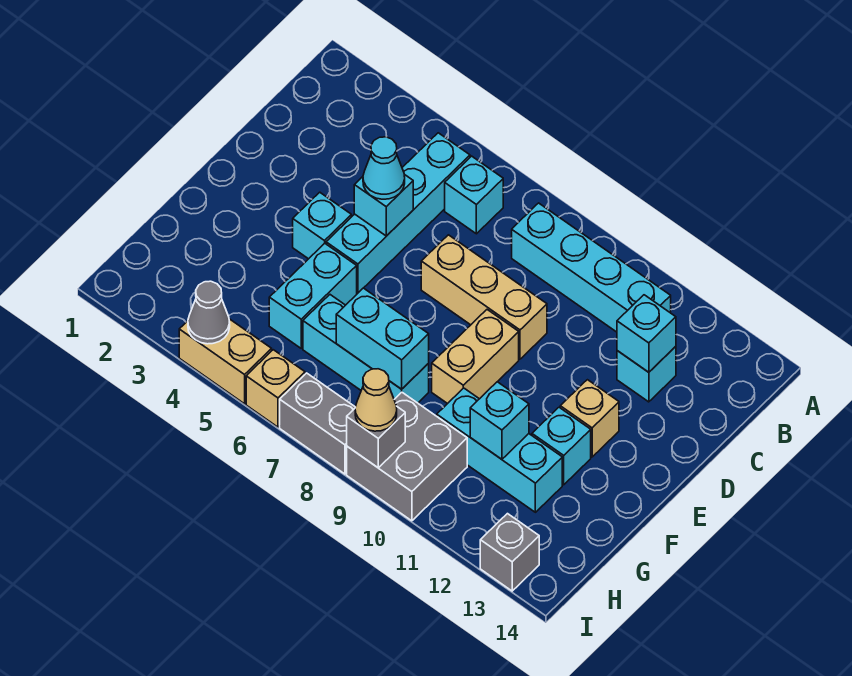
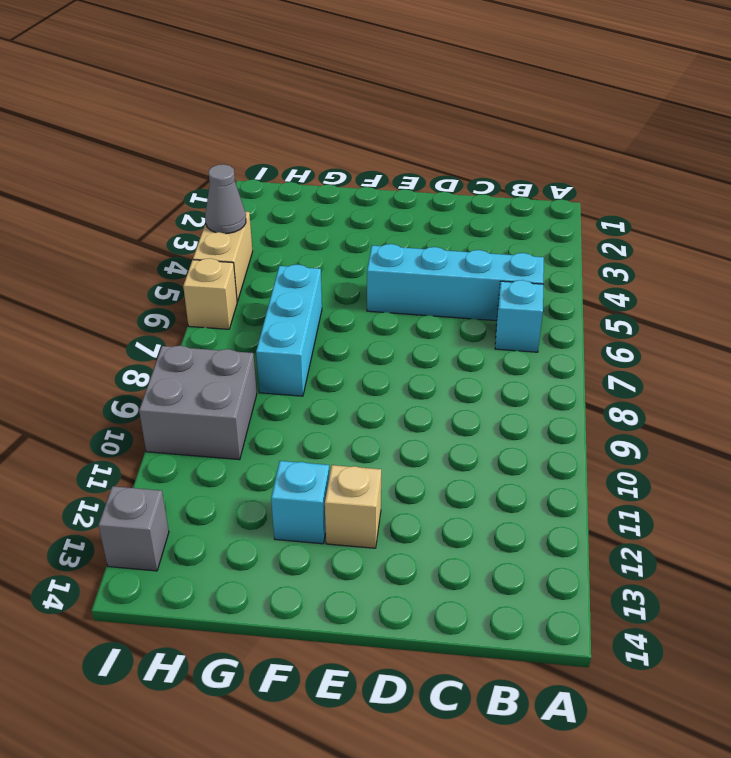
none -> cyan 1x4 brick [512,203,671,332]
none -> cyan 1x1 brick [617,346,676,402]
none -> tan 1x3 brick [421,235,547,359]

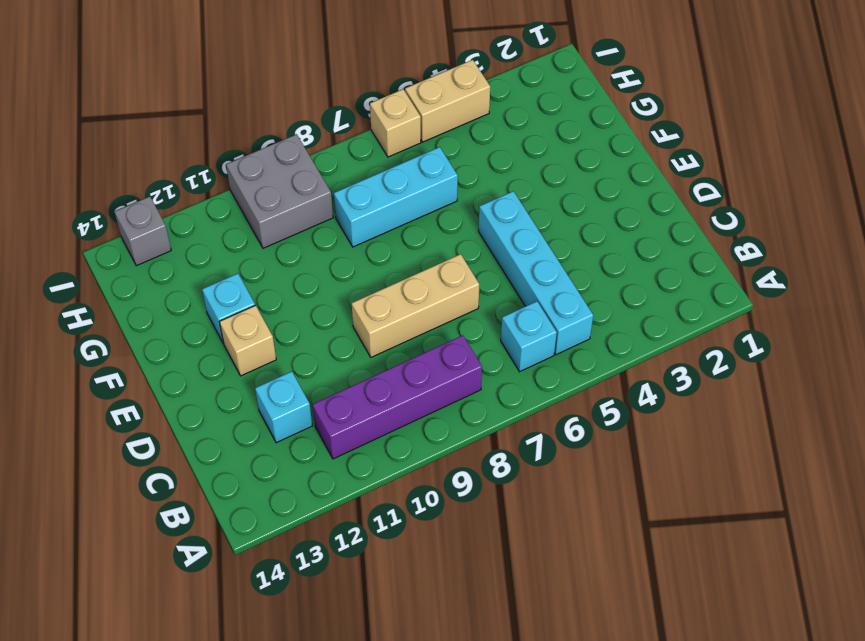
purple 1x4 brick [313,335,482,459] -> cyan 1x4 brick [512,203,671,332]
none -> cyan 1x1 brick [293,192,351,259]
none -> tan 1x2 brick [432,310,519,404]
none -> cyan 1x2 brick [269,243,357,348]

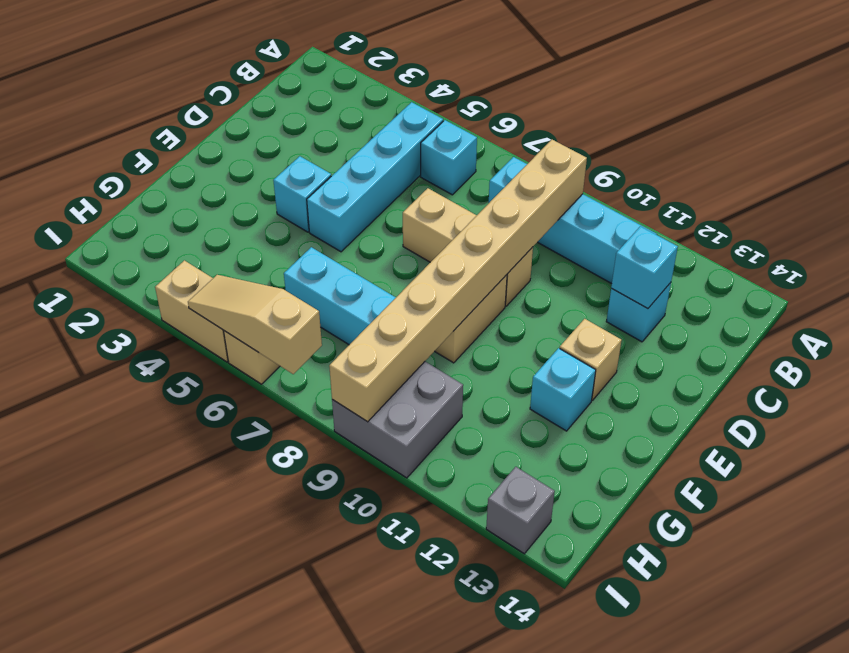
tan 1x8 brick [329,140,587,422] -> grey 1x1 brick [347,406,405,468]
tan 1x3 slope [188,275,322,374] -> none
none -> cyan 1x2 brick [269,243,357,348]
none -> cyan 1x3 brick [437,388,562,512]
none -> grey 1x2 brick [280,373,355,474]

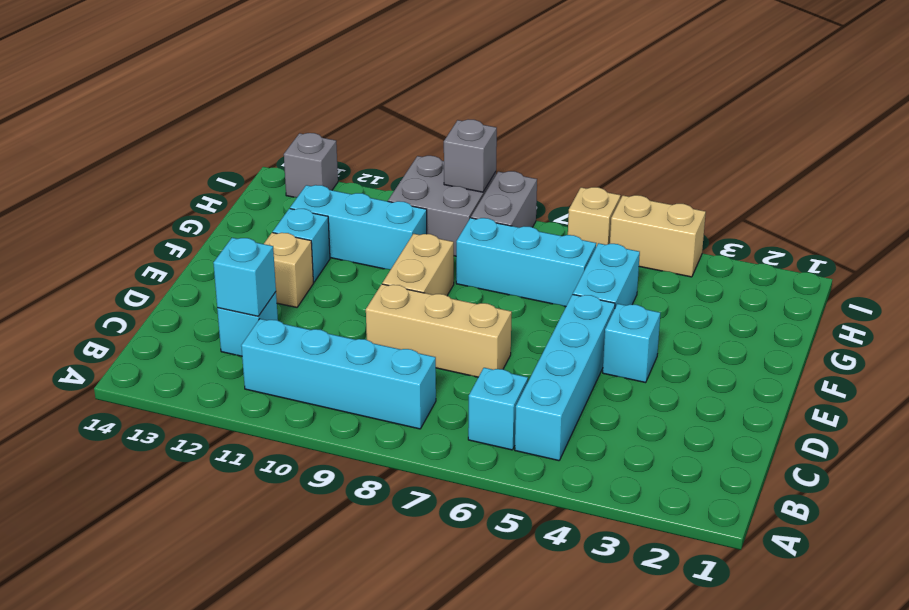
grey 1x2 brick [471,171,537,228] -> grey 1x2 brick turned to [280,373,355,474]
none -> cyan 1x1 brick [354,174,413,236]
none -> cyan 1x2 brick [336,288,429,389]
none -> cyan 1x1 brick [470,382,529,459]

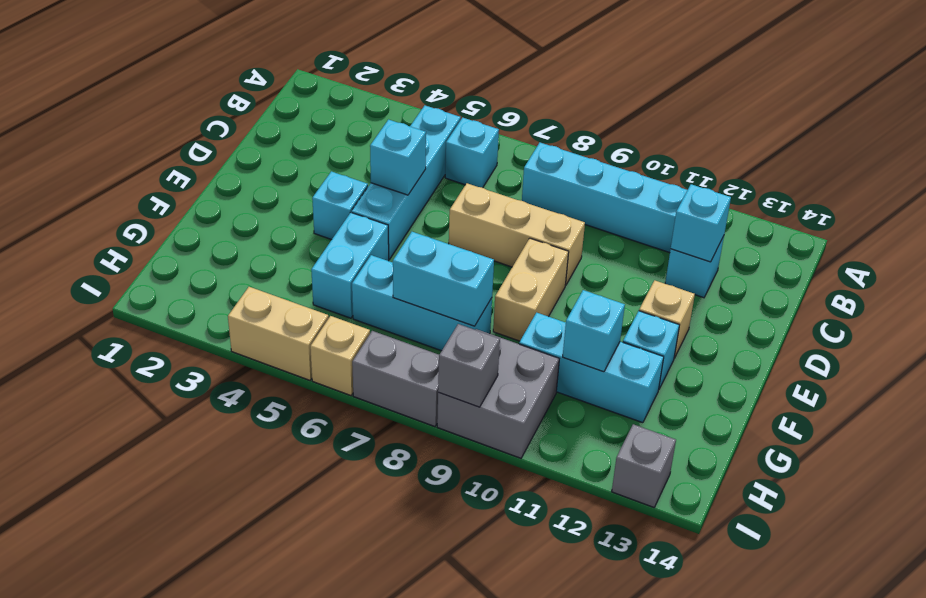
none -> grey 1x1 cone [188,281,230,344]
none -> cyan 1x1 cone [363,137,405,199]
none -> tan 1x1 cone [355,369,397,431]

